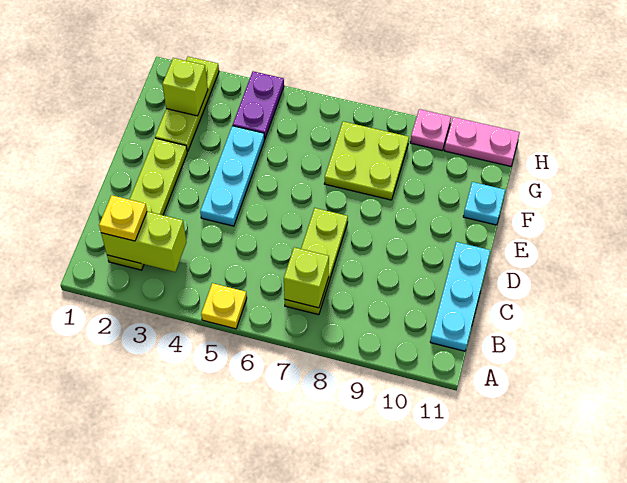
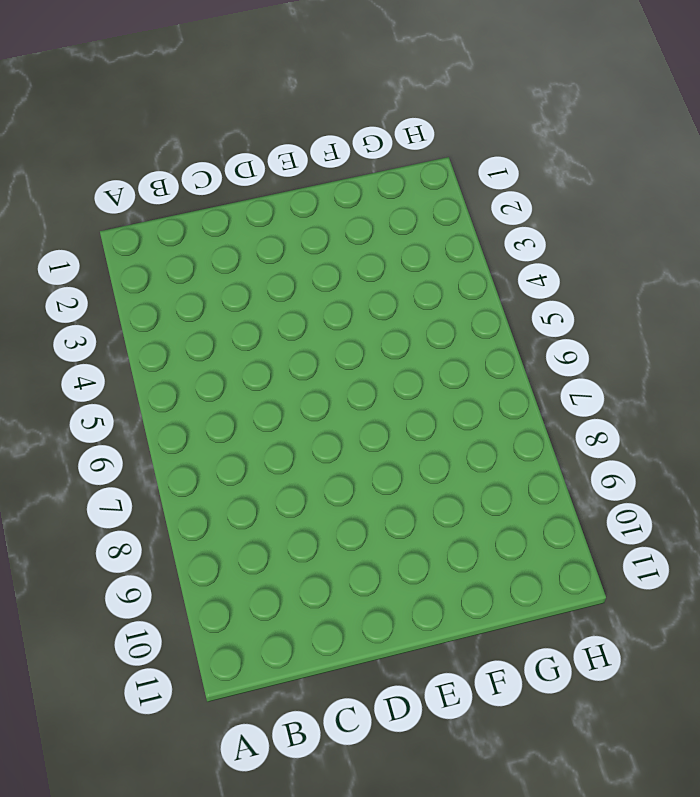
none -> yellow 1x1 plate [201,283,247,329]
none -> lime 1x4 plate [107,138,187,270]
none -> lime 1x3 plate [285,208,348,315]

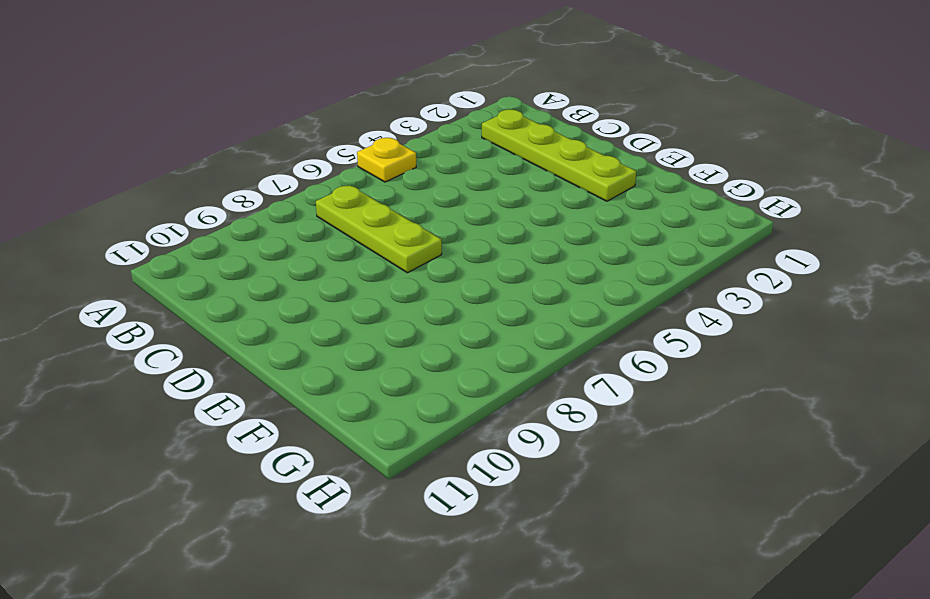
none -> cyan 1x3 plate [430,242,490,351]
none -> cyan 1x3 plate [200,126,265,226]
none -> lime 1x3 plate [155,57,219,152]

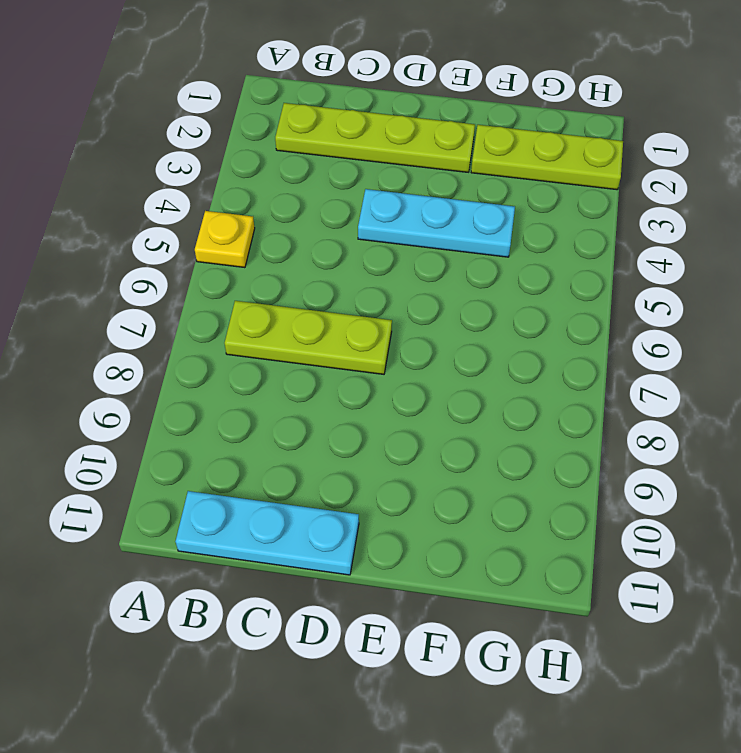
none -> lime 2x2 plate [324,121,409,200]
none -> cyan 1x1 plate [463,182,505,225]
none -> purple 1x2 plate [233,71,284,139]

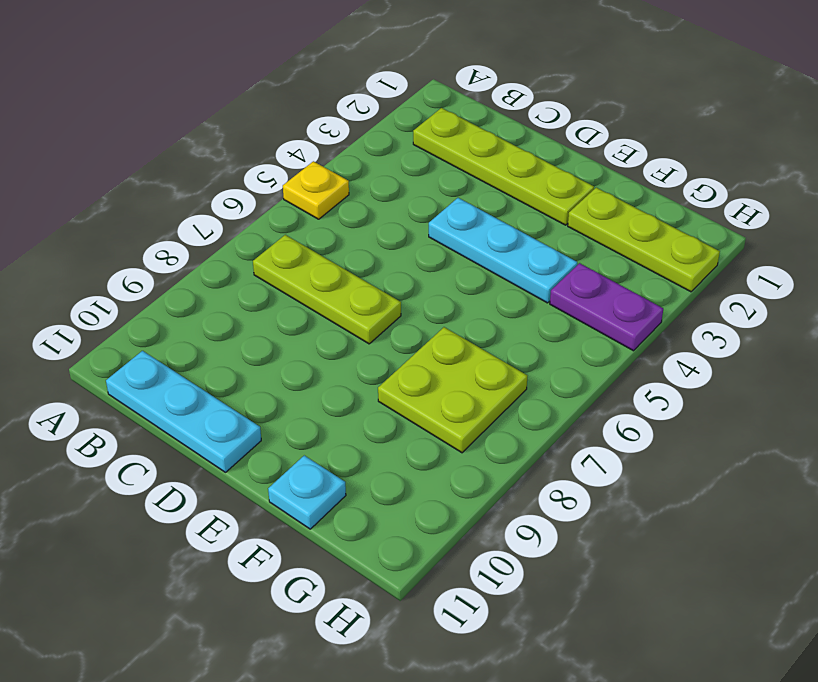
none -> pink 1x1 plate [410,109,451,151]
none -> pink 1x2 plate [444,117,520,166]
none -> lime 1x2 brick [101,211,187,272]

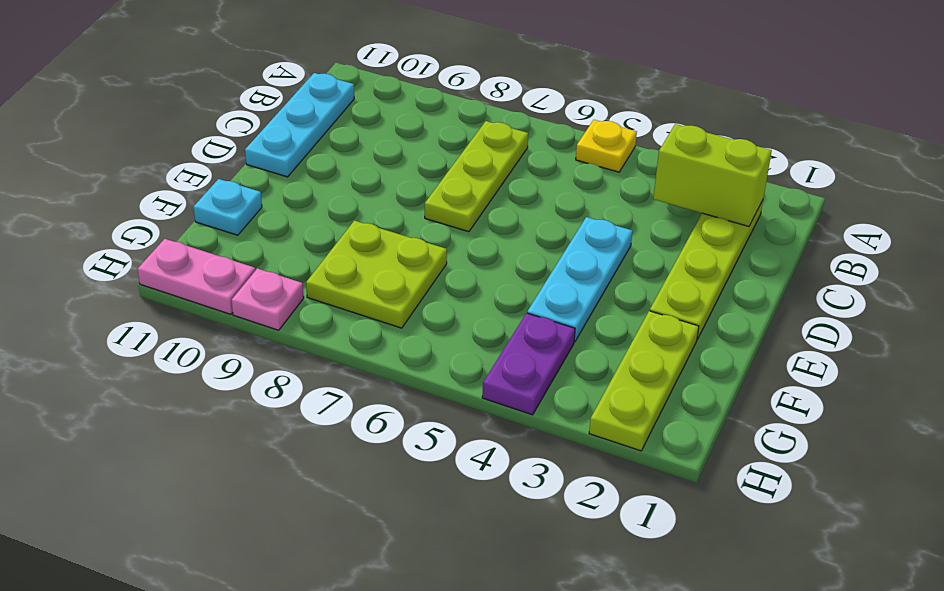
none -> lime 1x1 brick [284,247,329,308]
none -> lime 1x1 brick [162,58,208,116]
none -> yellow 1x1 plate [99,195,147,241]

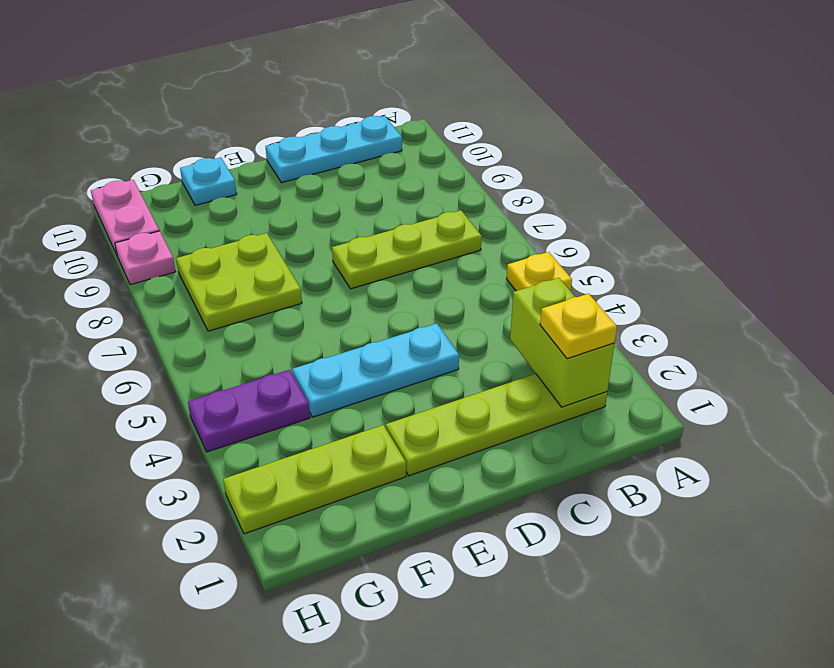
none -> lime 1x1 brick [284,247,329,308]
none -> lime 1x1 brick [162,58,208,116]

